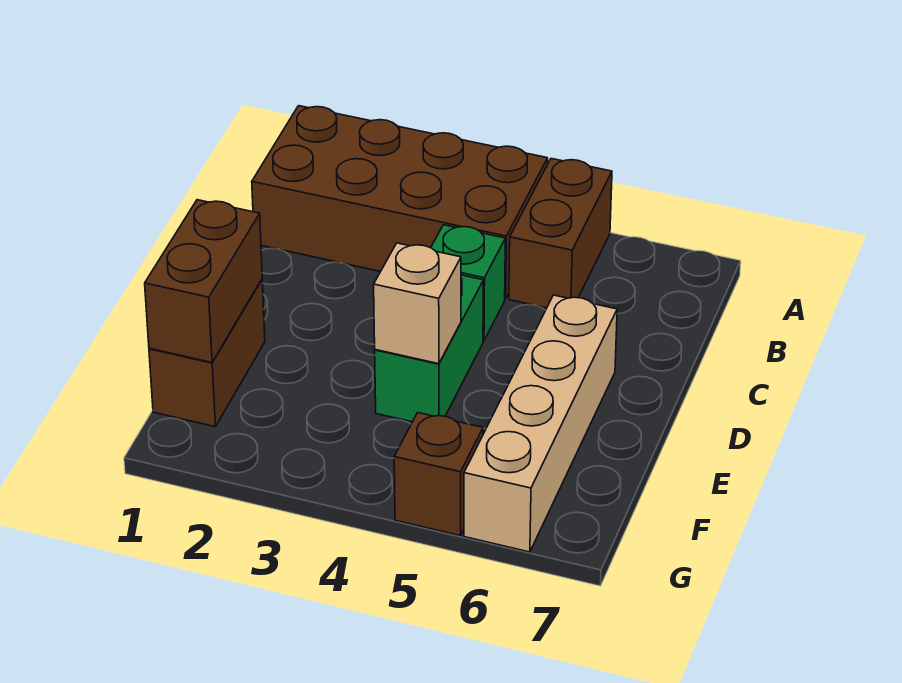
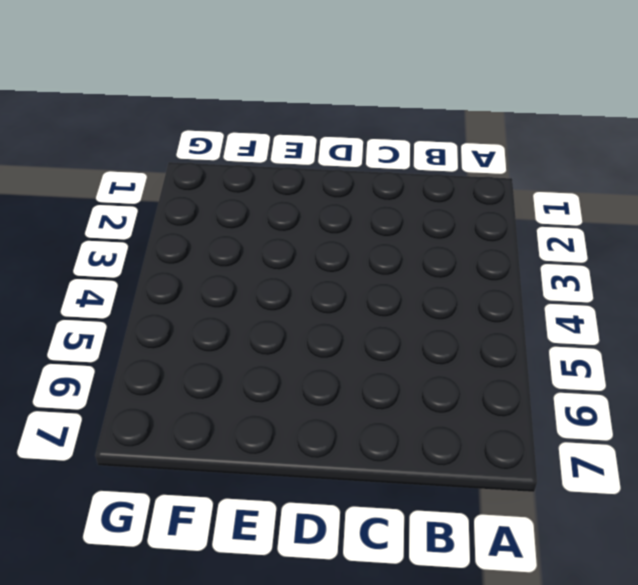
none -> brown 2x4 brick [252,106,548,299]
none -> brown 1x2 brick [509,159,612,308]

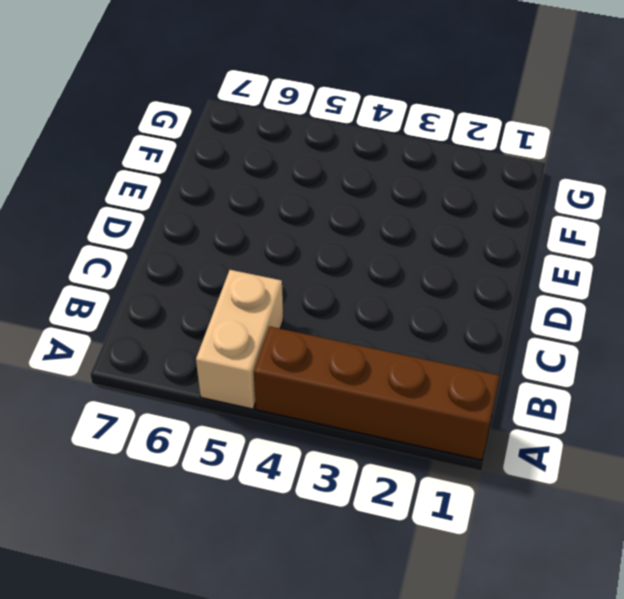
brown 1x4 brick [254,326,500,460] -> brown 2x4 brick [252,106,548,299]
tan 1x2 brick [196,270,283,409] -> brown 1x2 brick [509,159,612,308]
none -> green 1x1 brick [431,225,505,341]
none -> green 1x2 brick [375,275,483,422]

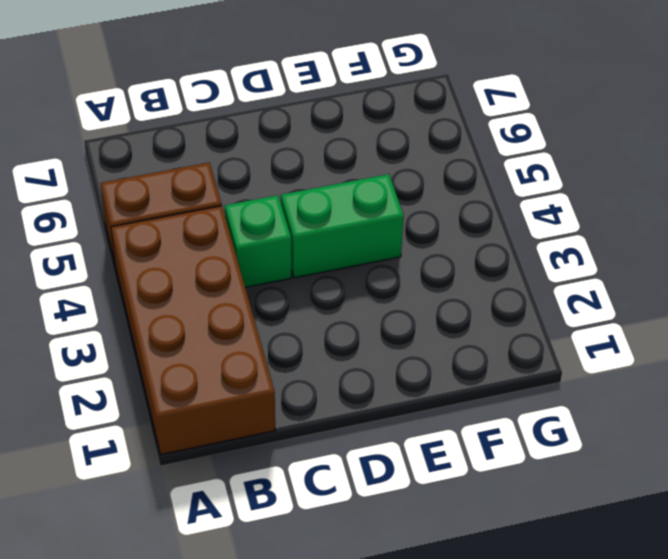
none -> tan 1x4 brick [464,295,617,552]
none -> brown 1x2 brick [149,280,265,427]

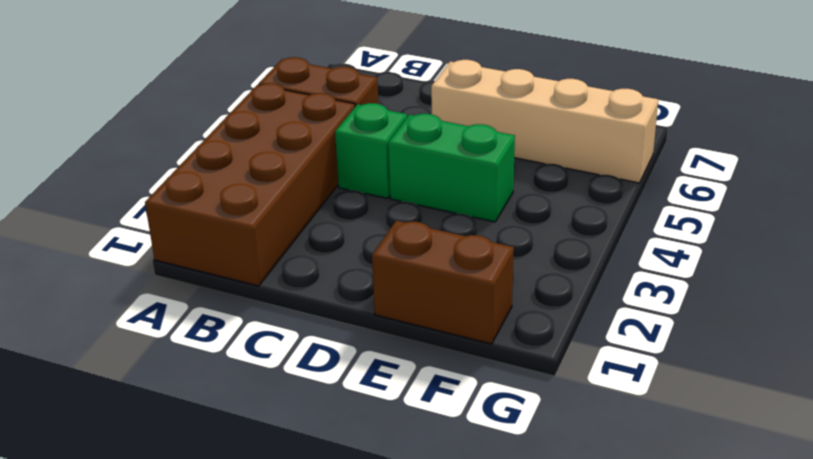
none -> brown 1x1 brick [394,413,483,536]
none -> brown 1x2 brick [145,200,262,362]

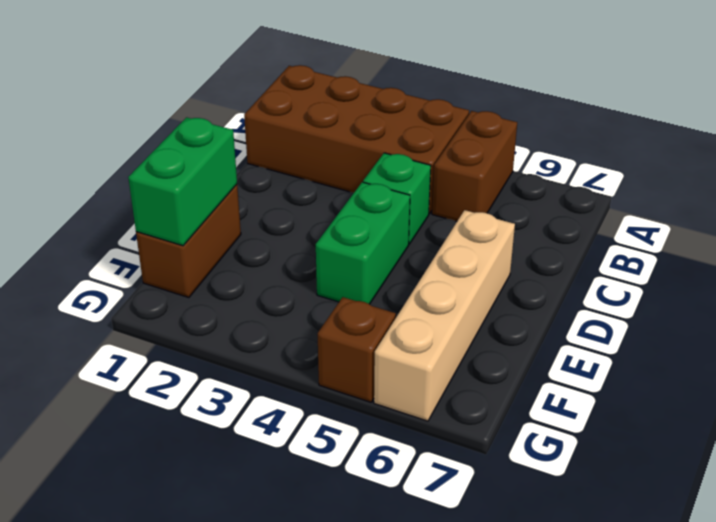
green 1x2 brick [128,117,237,246] -> brown 1x2 brick [145,200,262,362]
none -> tan 1x1 brick [374,243,461,364]

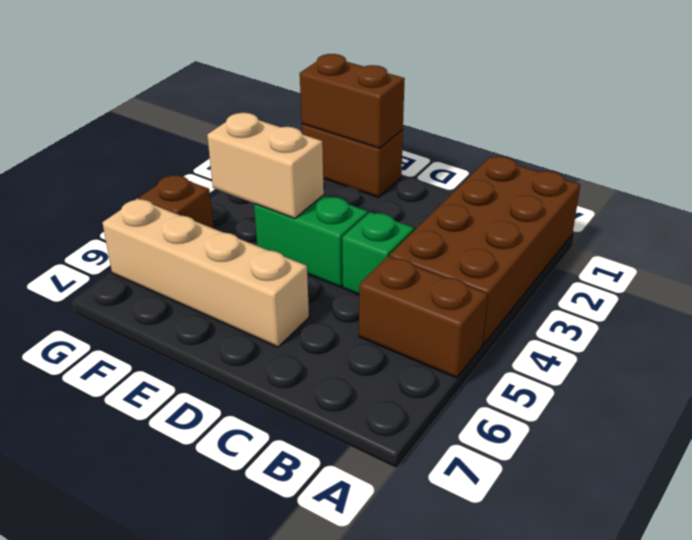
tan 1x2 brick [207,113,324,218] -> tan 1x1 brick [374,243,461,364]

